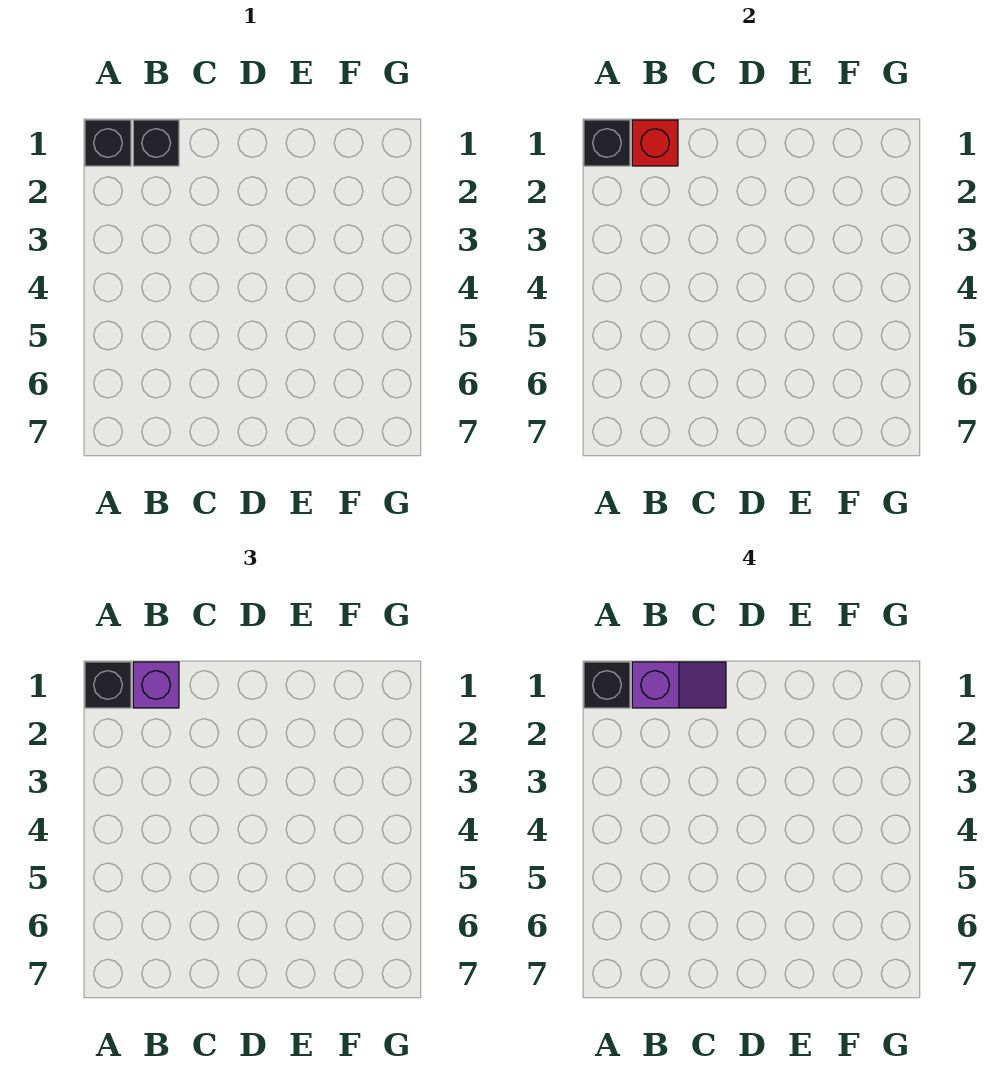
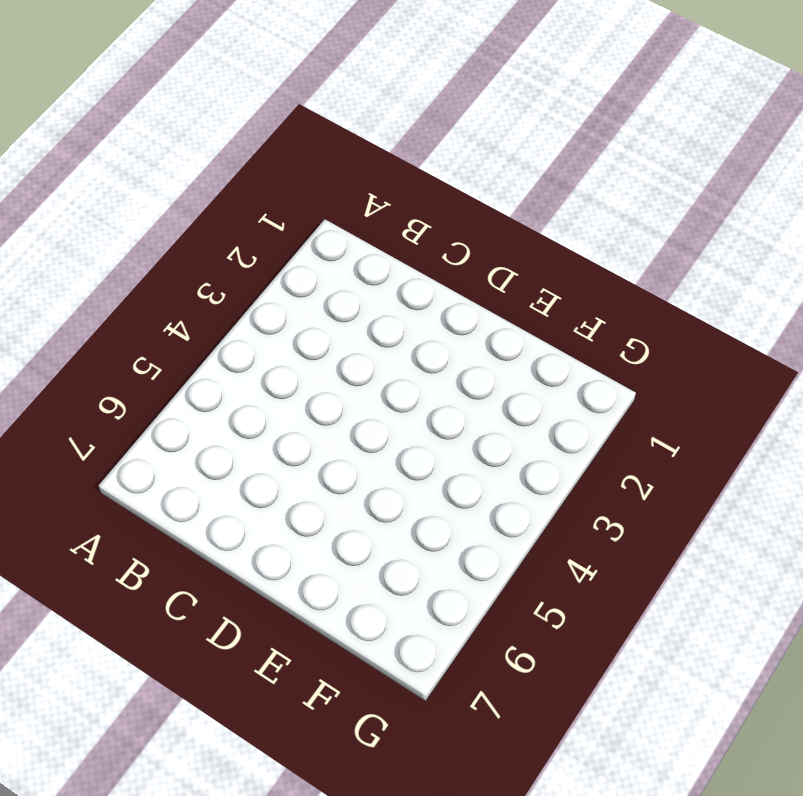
none -> black 1x1 brick [85,120,131,166]
none -> black 1x1 brick [133,120,179,166]

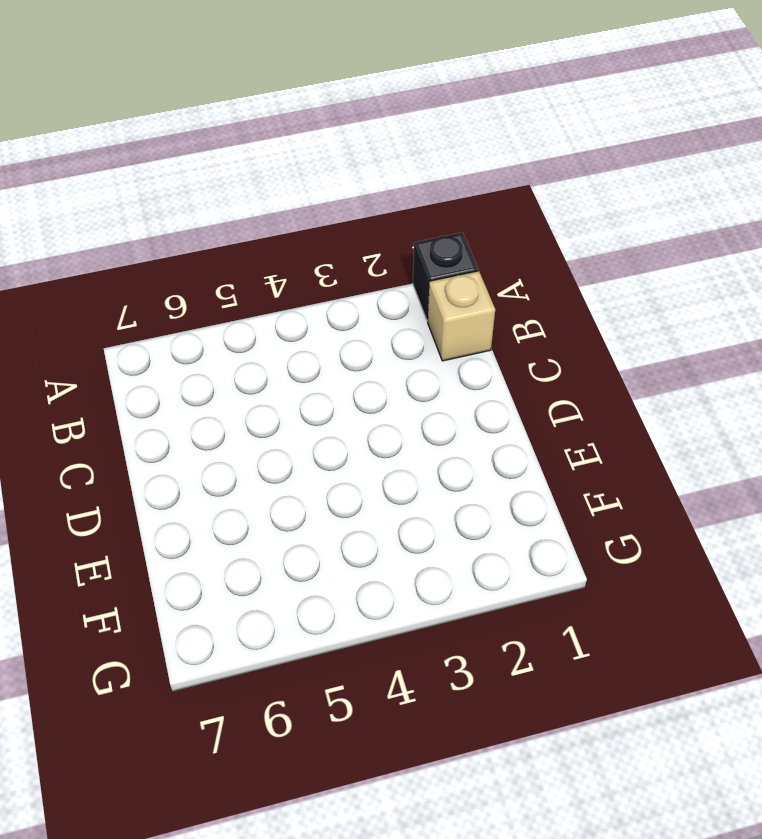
tan 1x1 brick [428,271,495,361] -> black 1x1 brick [133,120,179,166]
none -> black 1x1 brick [584,120,630,166]
none -> red 1x1 brick [632,120,678,166]

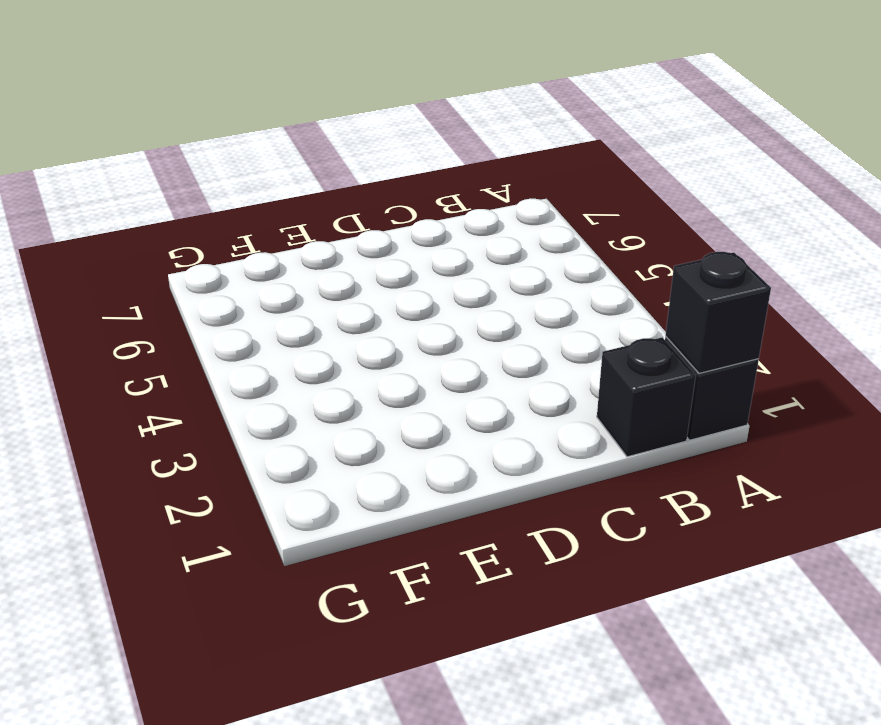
none -> red 1x1 brick [632,120,678,166]
none -> black 1x1 brick [85,662,131,708]

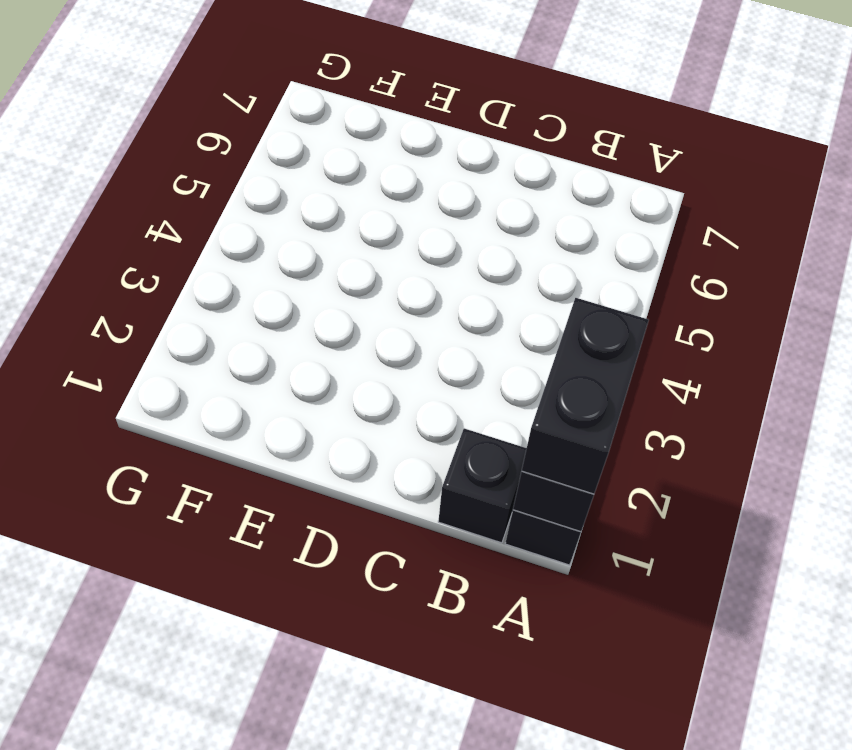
black 1x2 brick [522,298,649,494] -> black 1x1 brick [85,662,131,708]
none -> red 1x1 brick [632,120,678,166]
none -> purple 1x1 brick [133,662,179,708]

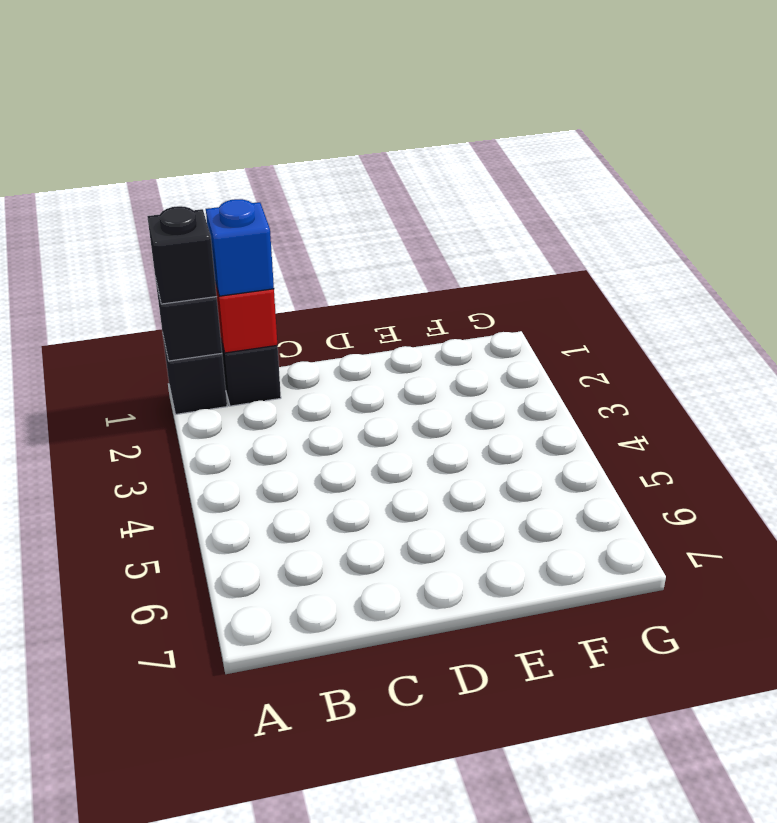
blue 1x1 brick [206,199,274,296] -> purple 1x1 brick [133,662,179,708]
none -> black 1x1 brick [584,662,630,708]
none -> purple 1x2 slope [632,662,726,708]

